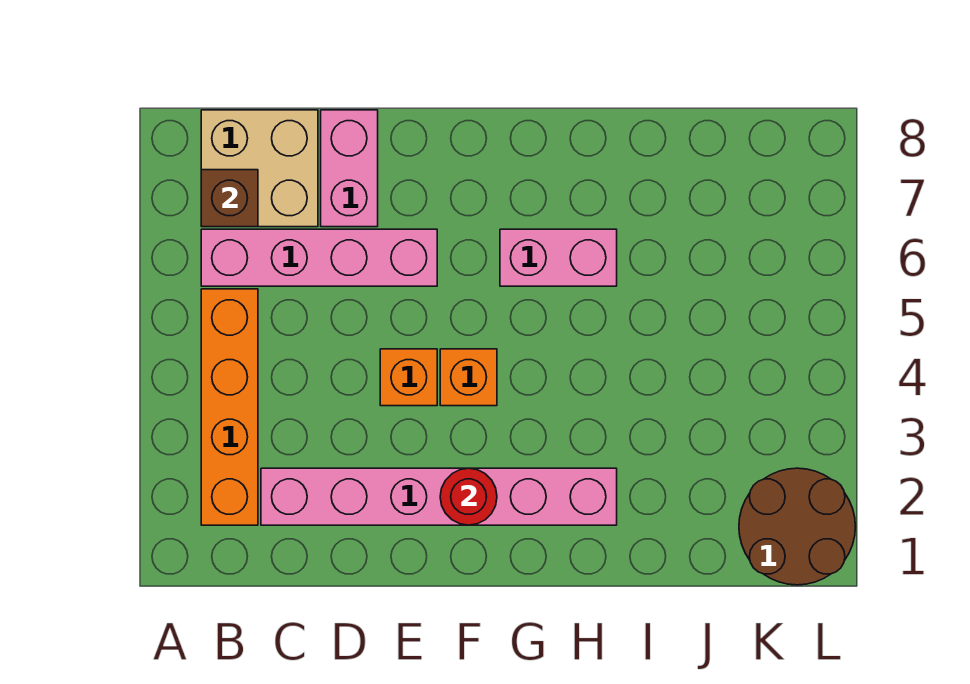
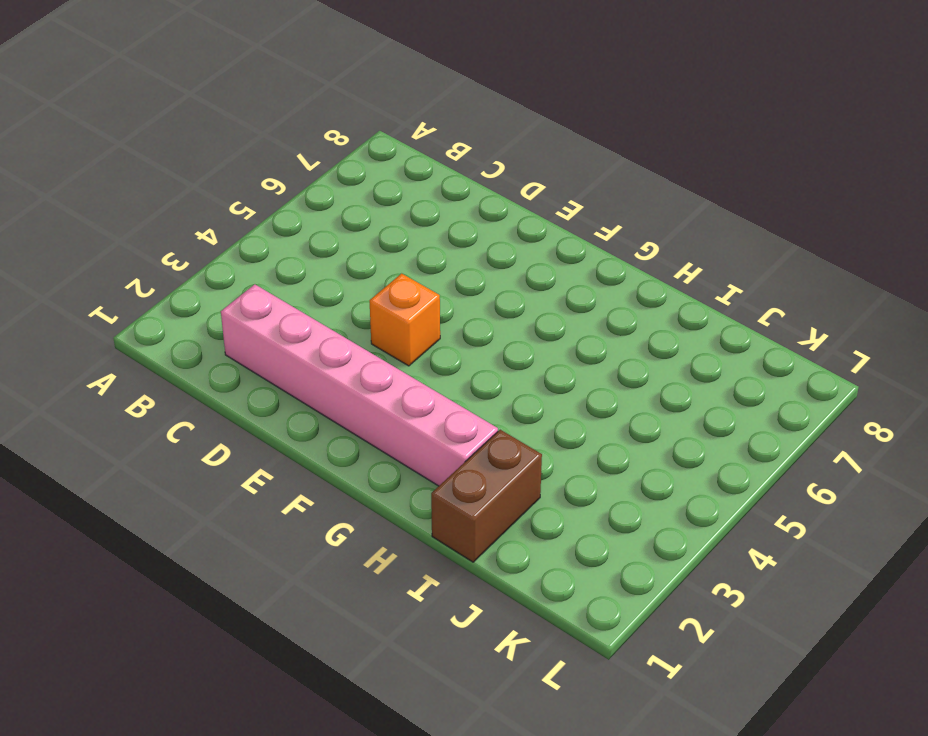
brown 1x2 brick [431,430,542,562] -> none
none -> orange 1x4 brick [201,289,258,525]
none -> pink 1x4 brick [201,229,437,286]

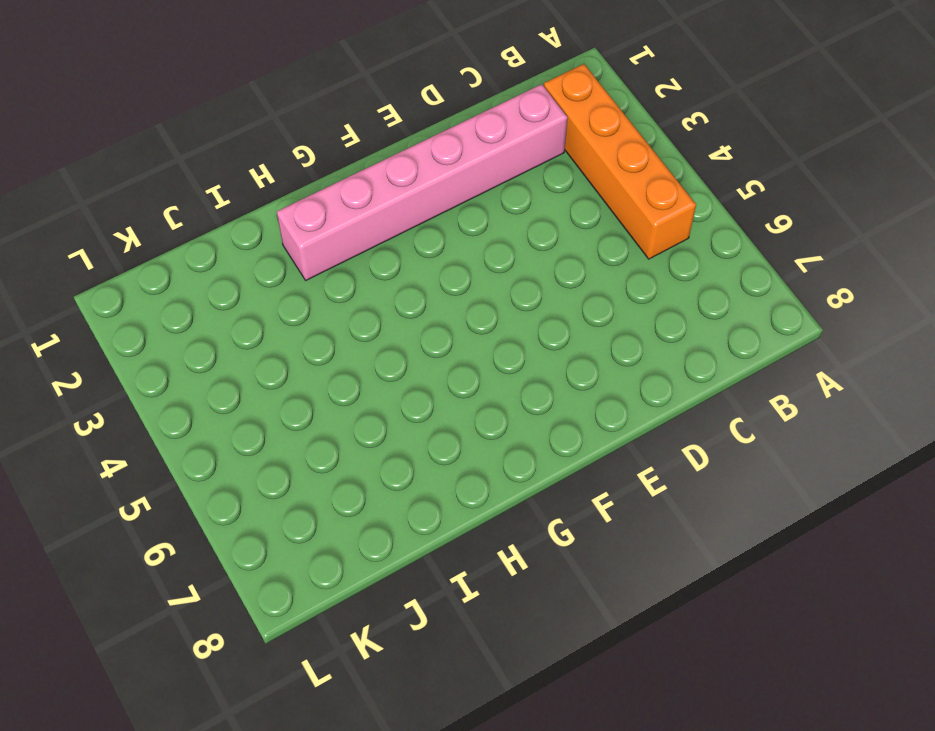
none -> pink 1x4 brick [201,229,437,286]
none -> tan 2x2 brick [201,110,318,227]

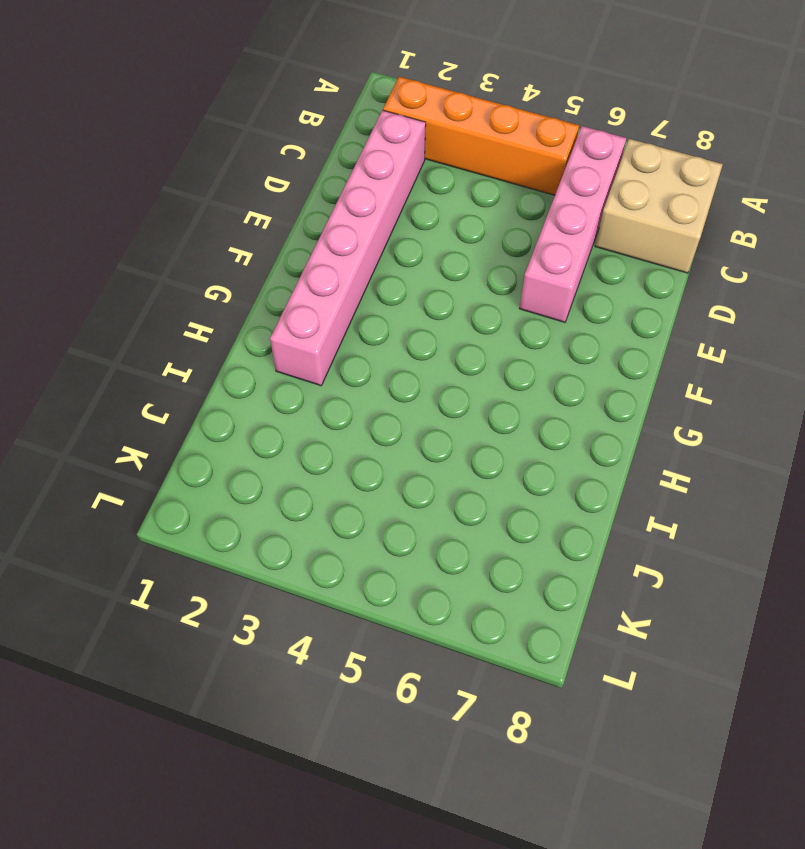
none -> pink 1x2 brick [321,110,378,227]
none -> orange 1x1 brick [380,349,437,406]

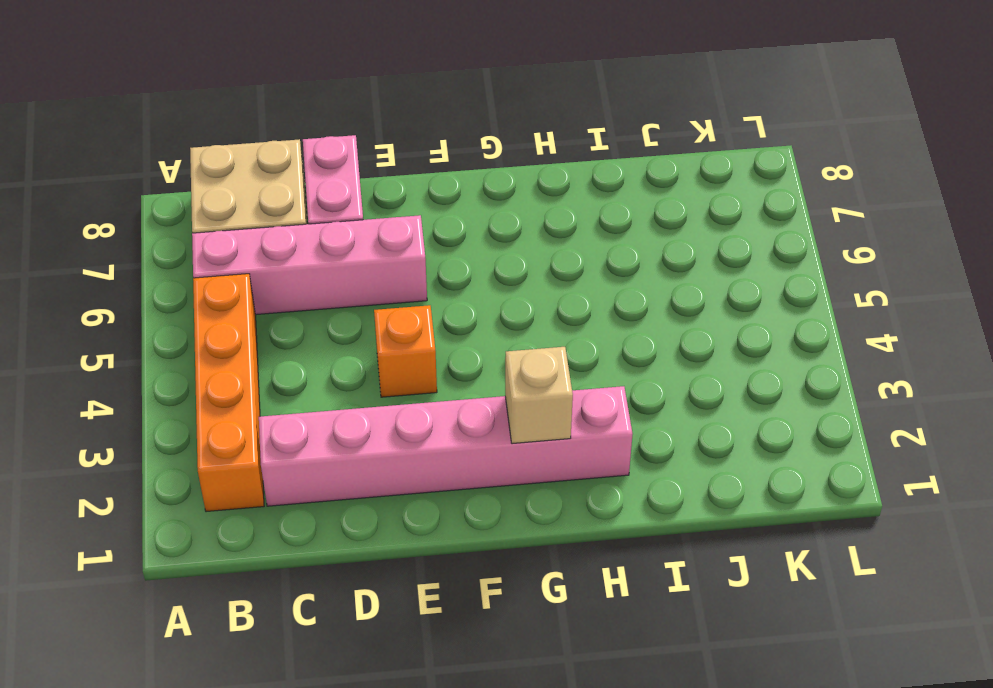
tan 1x1 brick [505,347,573,444] -> none
none -> orange 1x1 brick [440,349,497,406]
none -> pink 1x2 brick [500,229,617,286]

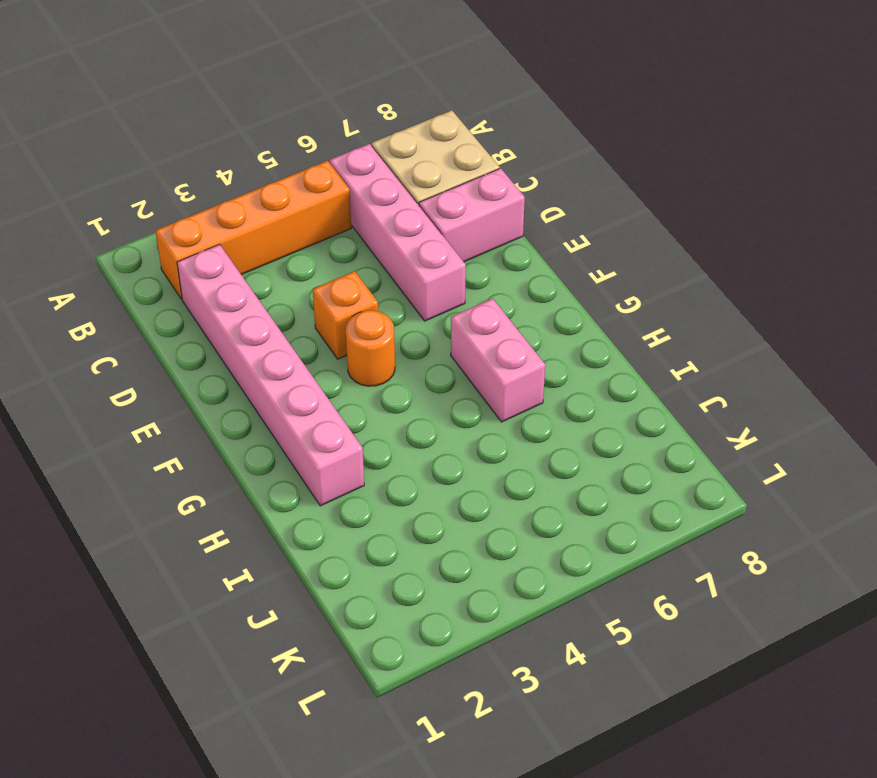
orange 1x1 round brick [346,310,395,386] -> orange 1x1 brick [440,349,497,406]
none -> brown 2x2 round brick [739,468,856,585]
none -> brown 1x1 brick [201,170,258,227]

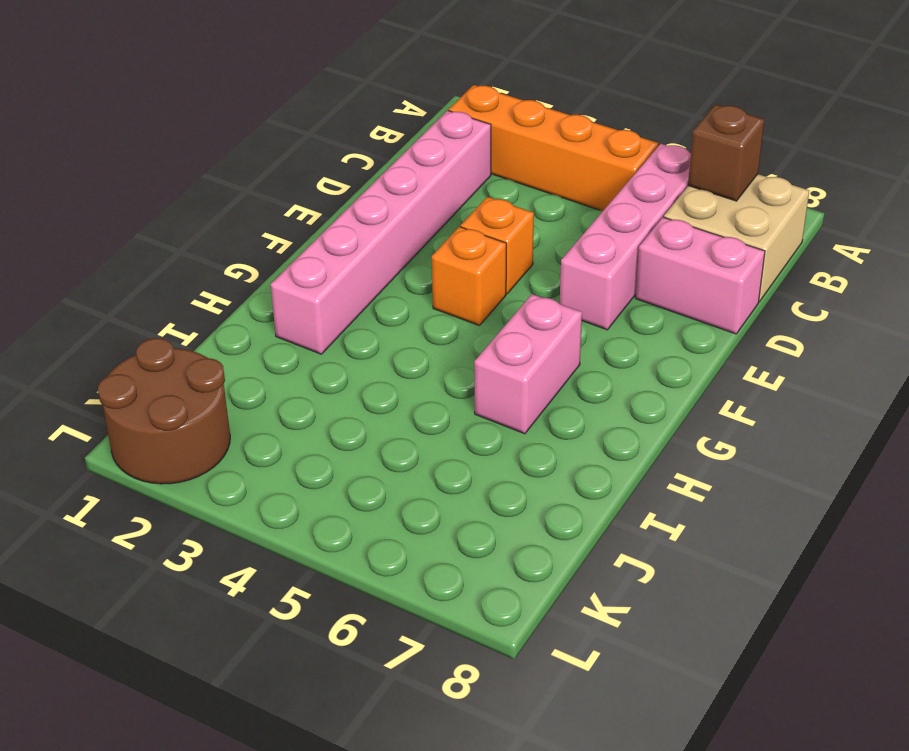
none -> red 1x1 round brick [440,468,497,525]

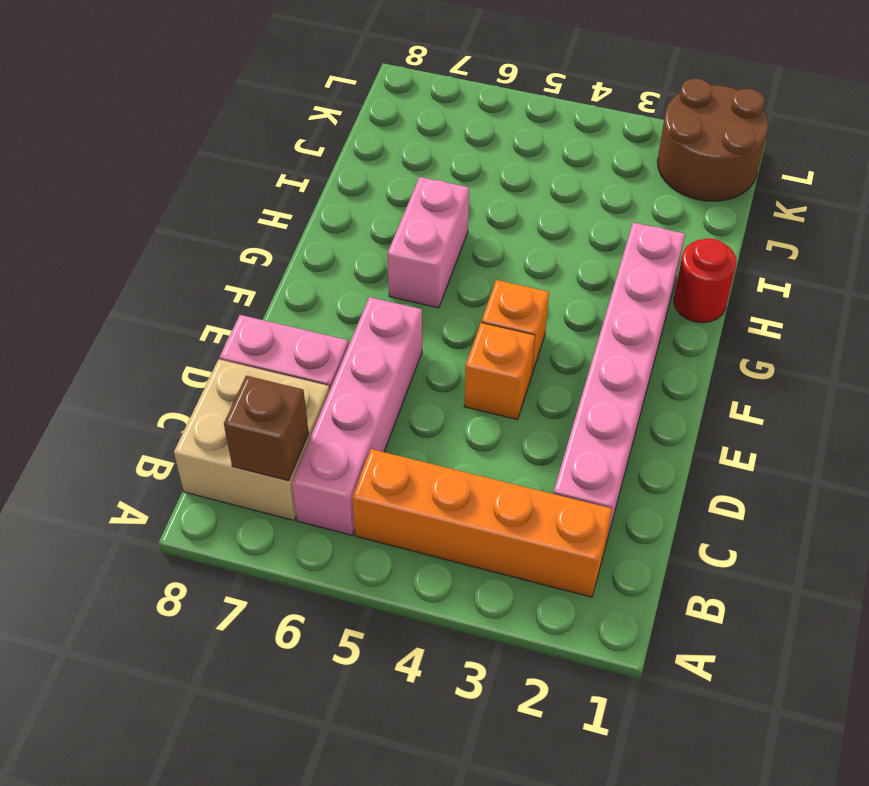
red 1x1 round brick [674,238,736,323] -> red 1x1 round brick moved to [440,468,497,525]

